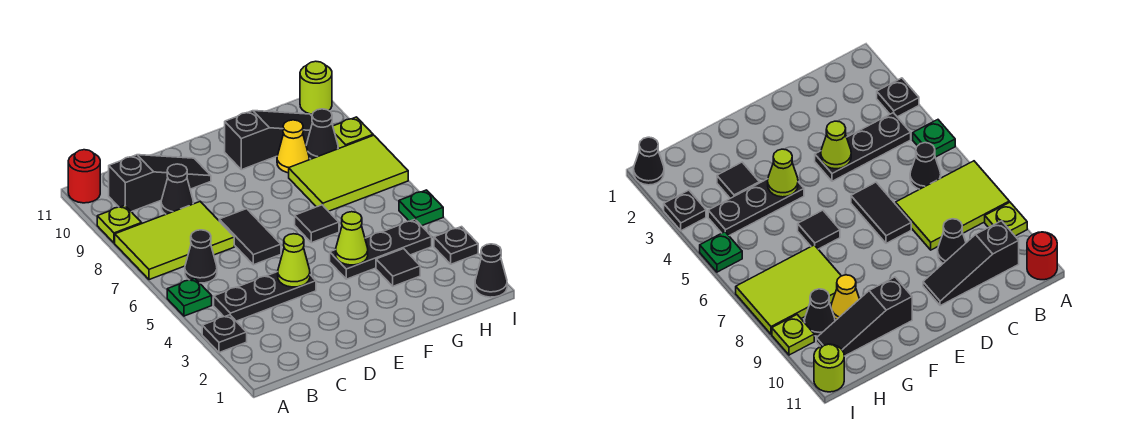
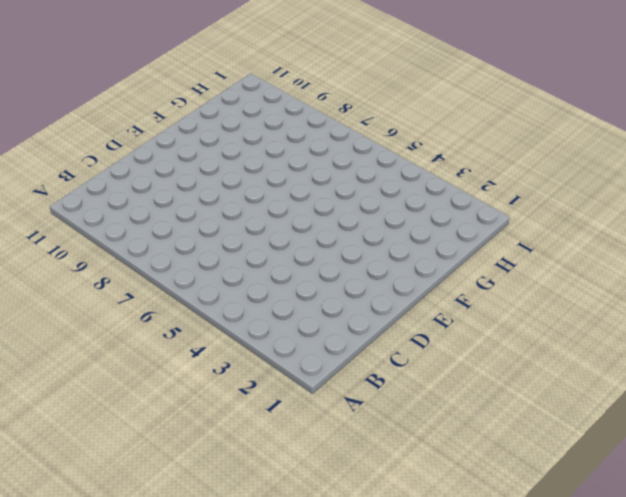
none -> black 1x1 plate [202,315,247,353]
none -> green 1x1 plate [167,278,212,316]
none -> lime 2x3 tile [115,202,234,280]

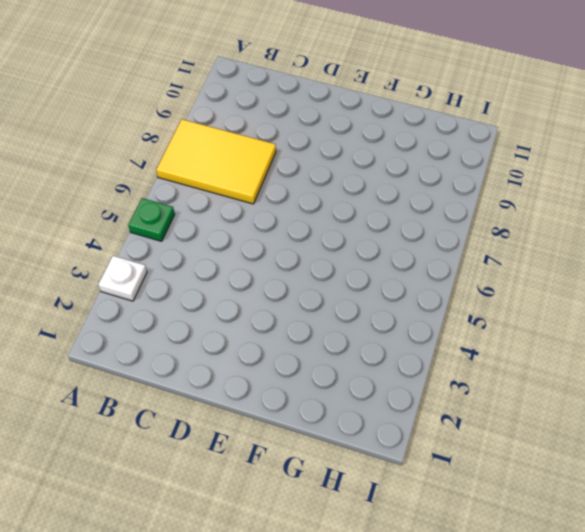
white 1x1 plate [98,256,147,301] -> black 1x1 plate [202,315,247,353]
yellow 2x3 tile [156,119,276,204] -> lime 2x3 tile [115,202,234,280]
none -> lime 1x1 plate [97,205,142,243]
none -> red 1x1 round brick [68,150,100,203]
none -> black 1x3 plate [214,272,316,321]

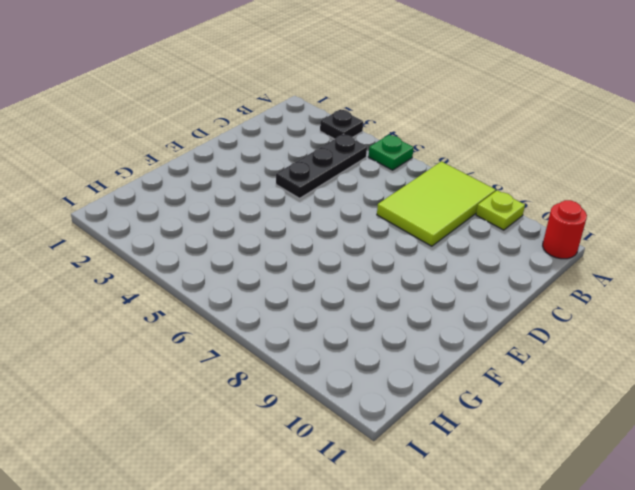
none -> black 1x1 cone [185,230,217,283]
none -> black 1x3 slope [109,155,211,212]
none -> black 1x1 cone [161,164,193,214]

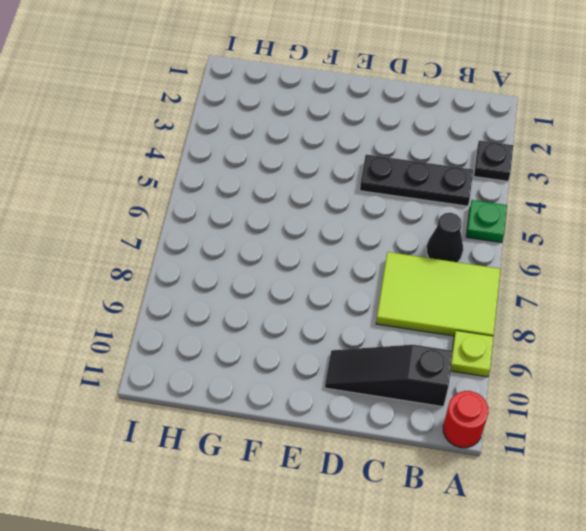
none -> black 1x1 cone [161,164,193,214]
none -> black 1x2 tile [219,209,281,265]
none -> black 1x3 plate [330,219,432,279]

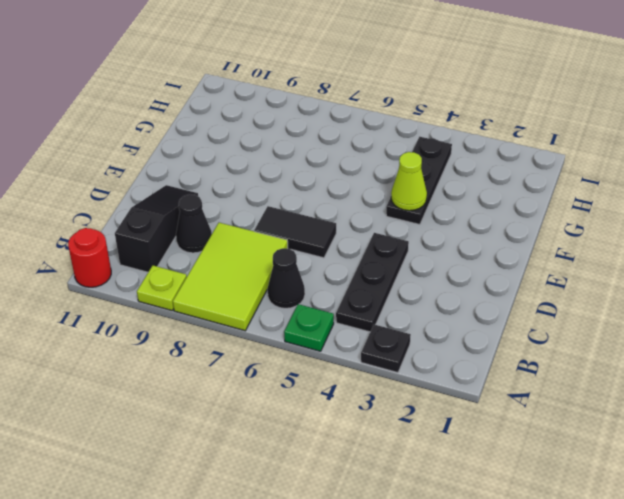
none -> black 1x1 tile [295,205,339,243]
none -> black 1x3 slope [225,111,312,170]
none -> black 1x1 tile [376,249,420,286]

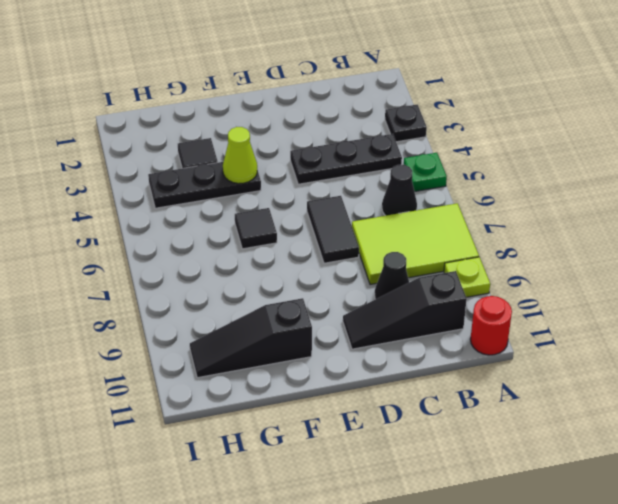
none -> lime 2x3 tile [289,135,408,211]
none -> yellow 1x1 cone [277,120,309,173]
none -> black 1x1 cone [306,109,338,159]

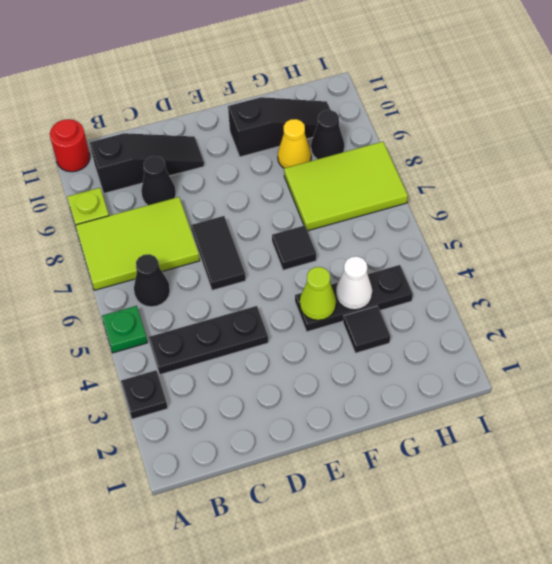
white 1x1 cone [336,256,372,310] -> none
none -> black 1x1 cone [475,244,507,297]
none -> black 1x1 plate [434,227,478,264]
none -> green 1x1 plate [399,190,443,226]

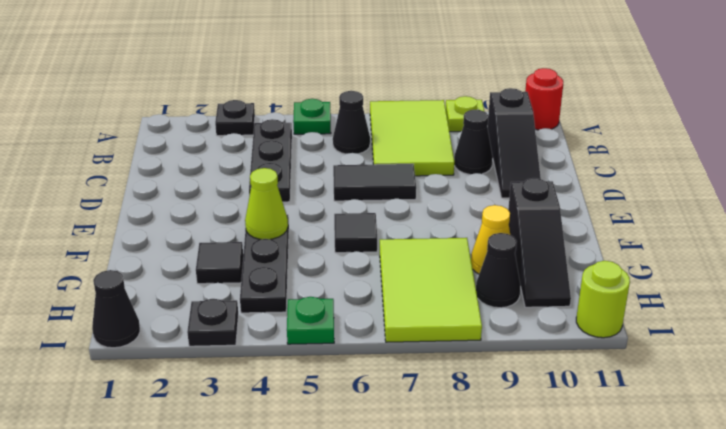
none -> lime 1x1 plate [333,117,373,148]
none -> lime 1x1 cone [278,234,310,287]

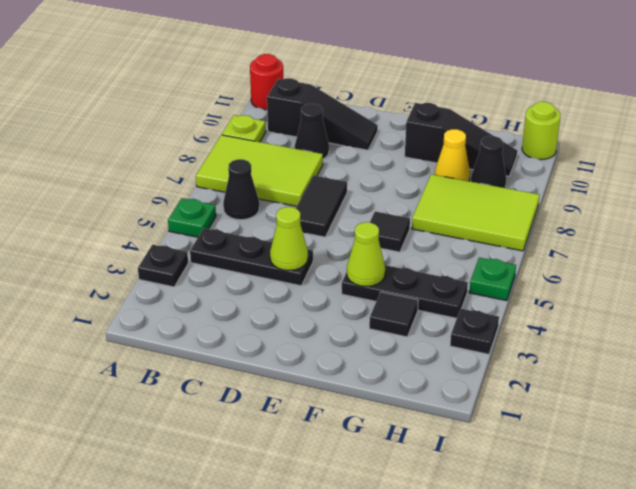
none -> black 1x1 cone [475,244,507,297]
none -> lime 1x1 plate [333,117,373,148]

